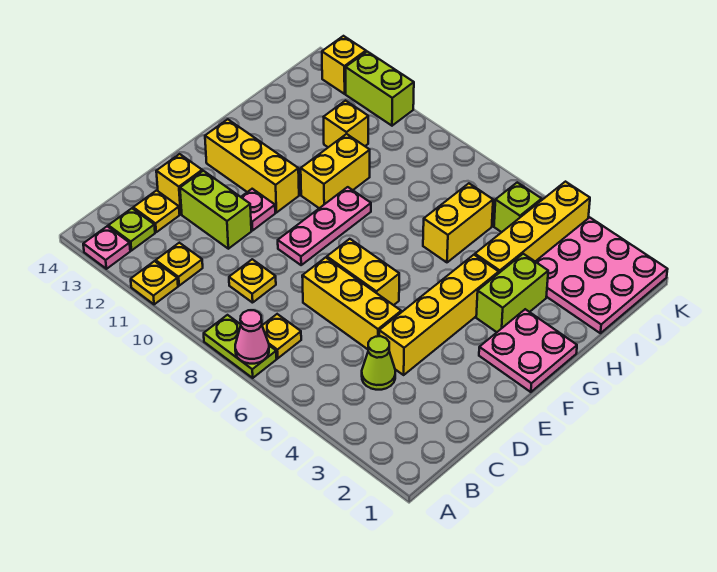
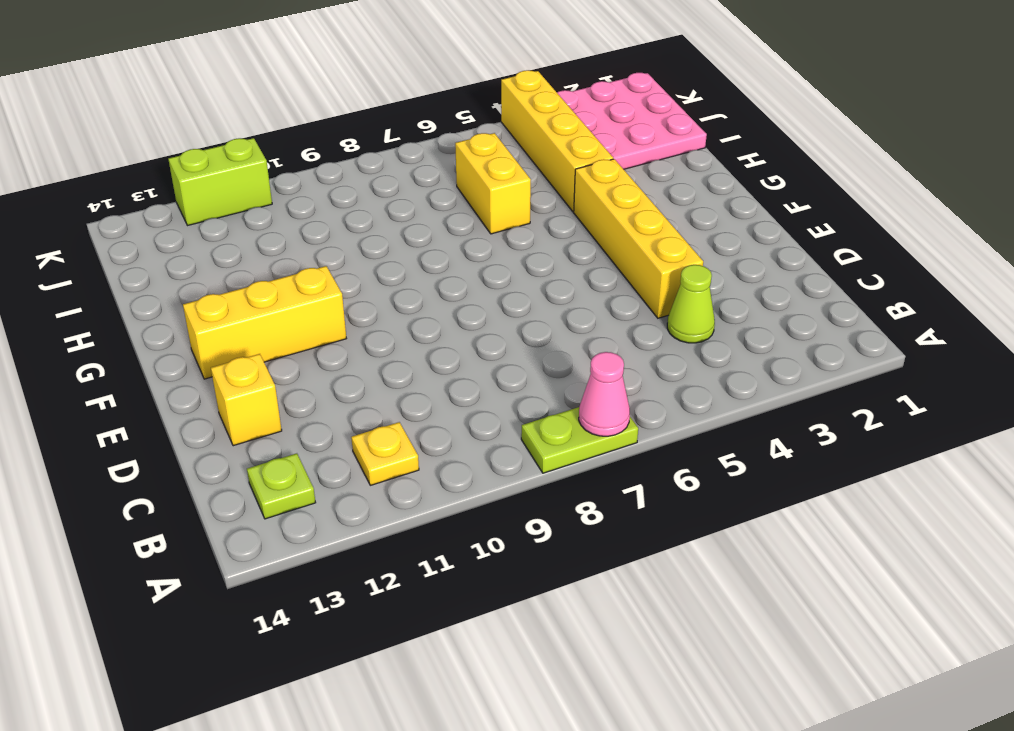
none -> yellow 1x1 plate [131,261,178,304]
none -> pink 1x1 plate [83,226,130,269]
none -> yellow 1x1 plate [262,314,301,358]

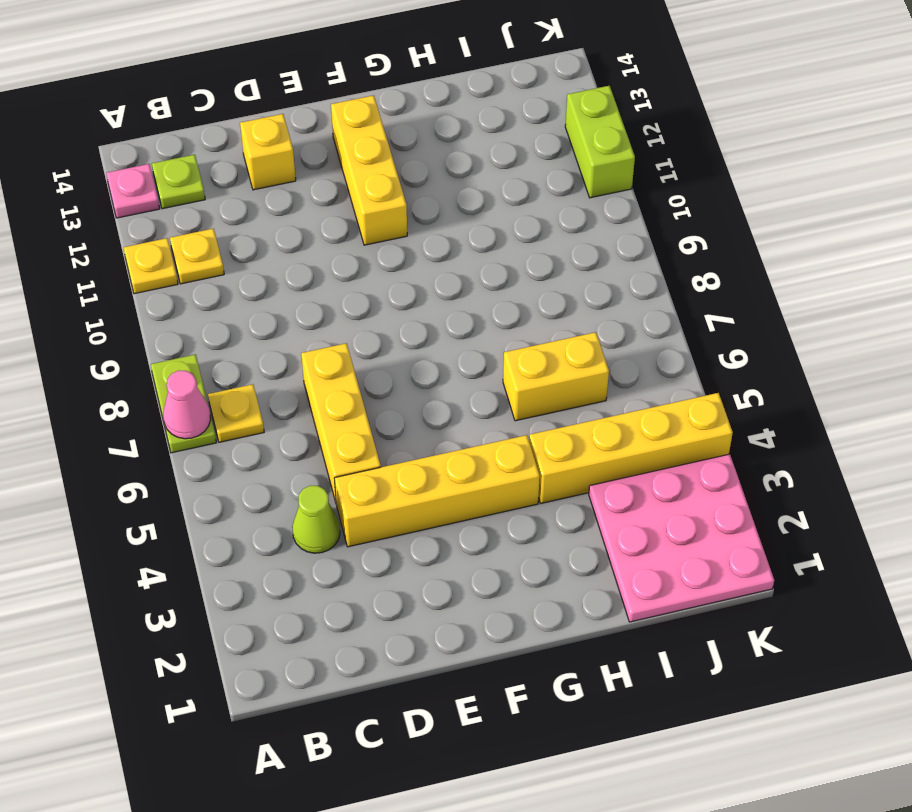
none -> yellow 1x1 plate [229,259,276,303]
none -> yellow 1x1 plate [133,190,180,232]
none -> lime 1x2 brick [180,171,251,249]

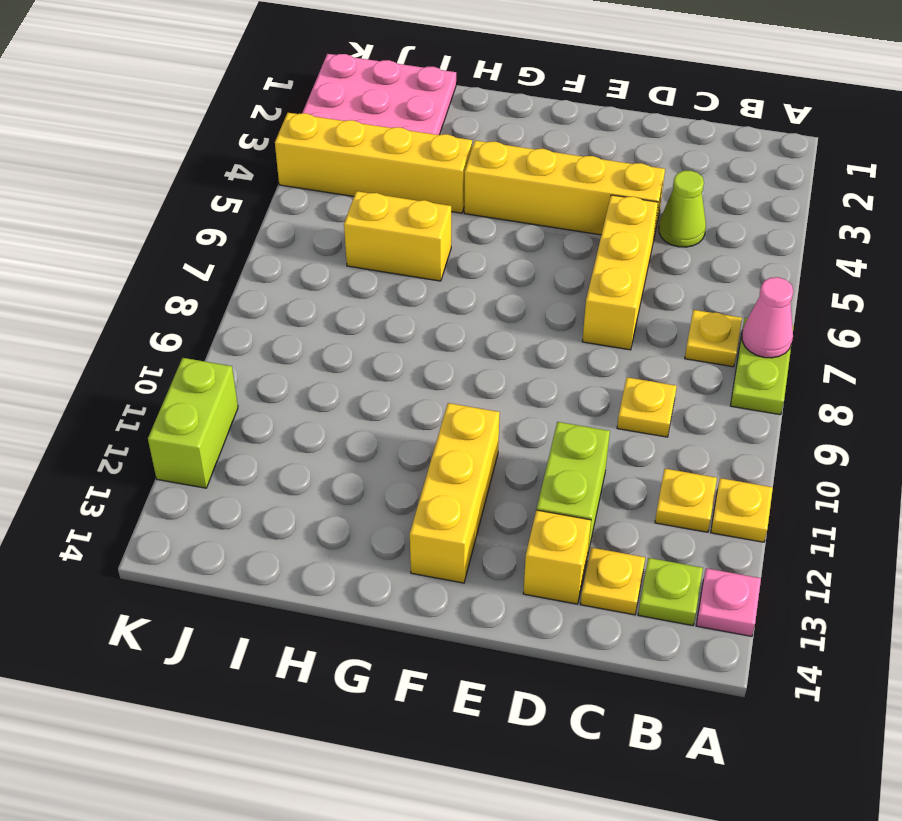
none -> yellow 1x2 brick [327,239,399,305]
none -> pink 1x3 plate [278,187,371,265]
none -> pink 1x1 plate [241,189,275,230]

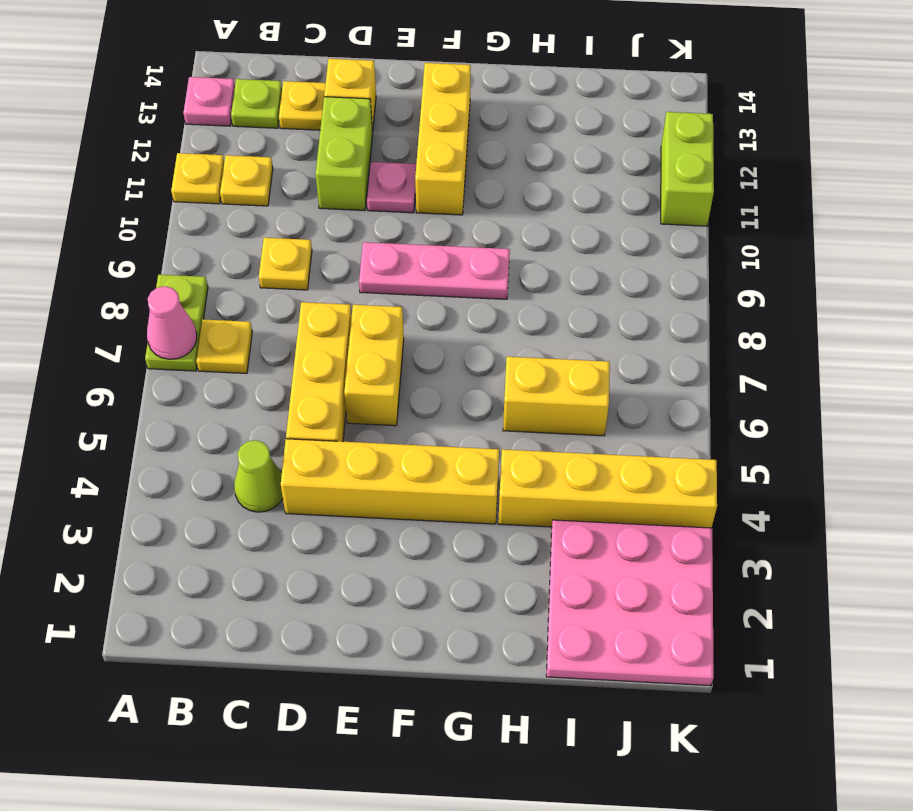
none -> pink 2x2 plate [479,309,577,392]
none -> lime 1x2 brick [476,254,548,332]
none -> yellow 1x2 brick [301,134,370,208]

